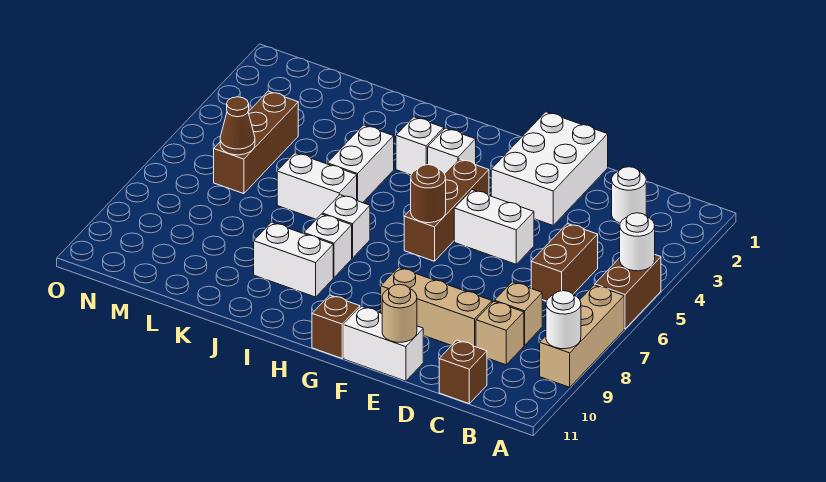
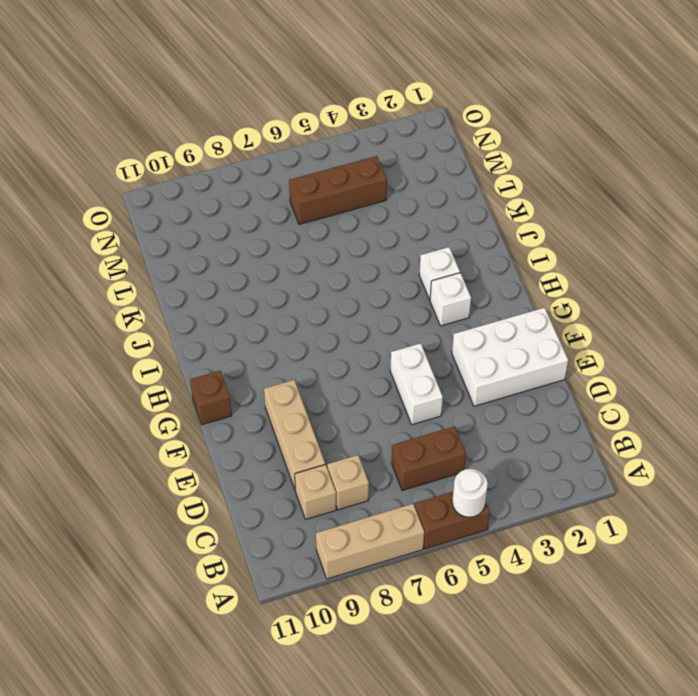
none -> white 1x1 round brick [612,167,646,223]
none -> brown 1x1 brick [439,340,487,404]
none -> white 1x2 brick [344,306,423,381]

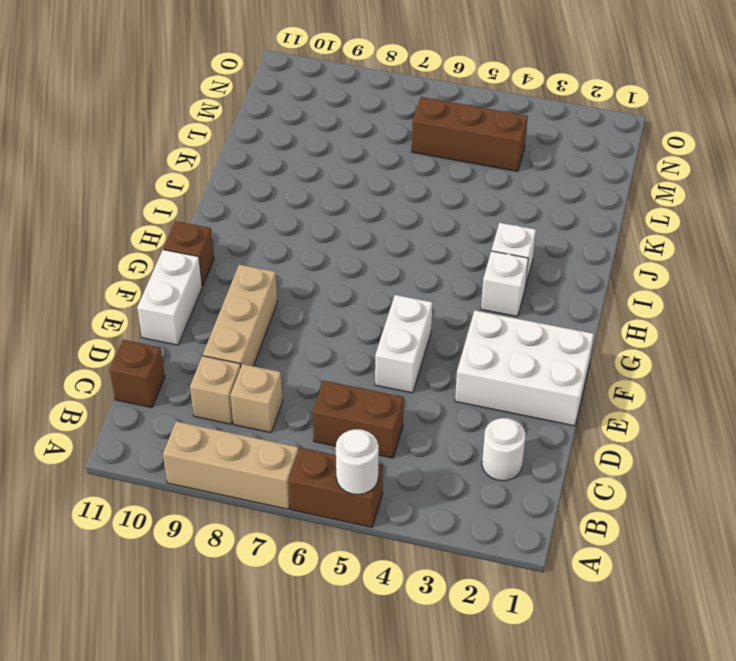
none -> brown 1x3 brick [404,159,489,261]
none -> white 1x1 brick [322,195,370,258]
none -> white 1x1 brick [304,214,352,278]

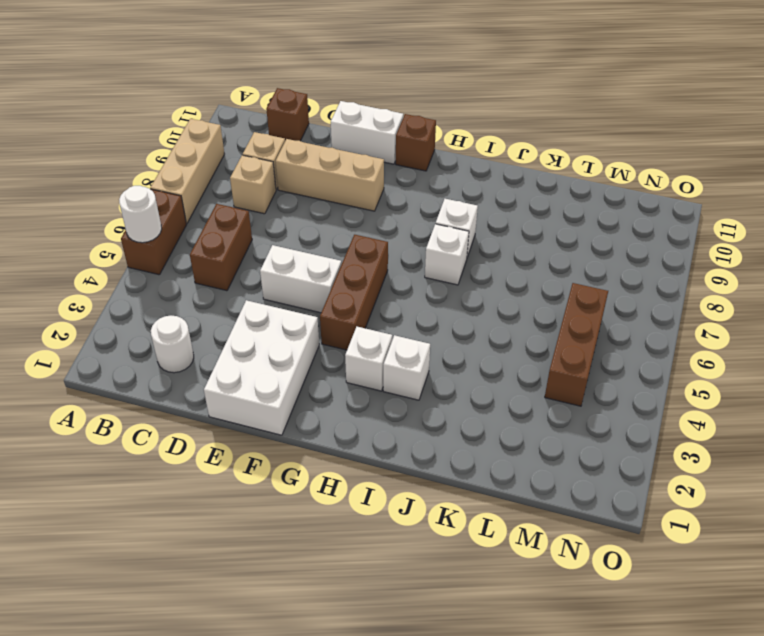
none -> white 1x2 brick [254,222,333,297]
none -> white 1x2 brick [327,125,394,203]
none -> white 1x2 brick [277,153,357,219]

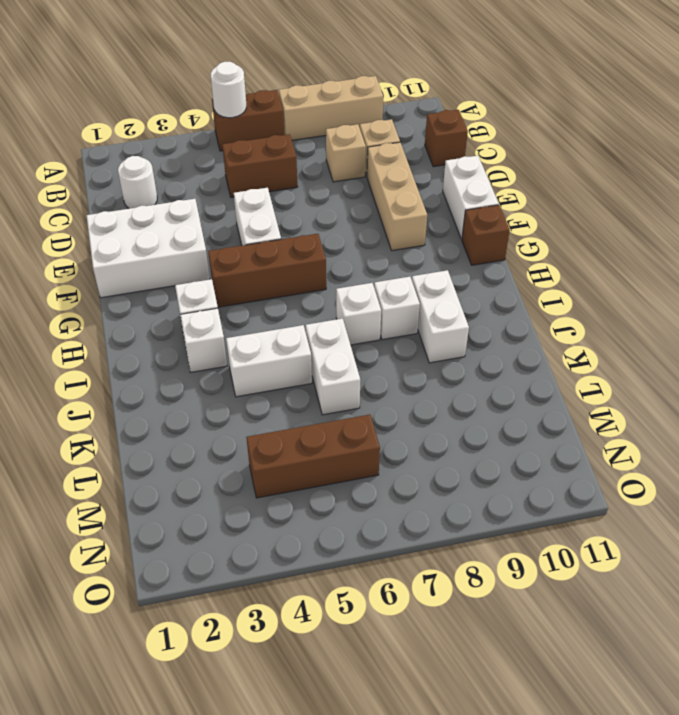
none -> white 1x1 round brick [546,291,581,349]
none -> tan 1x1 round brick [382,284,417,342]
none -> brown 1x1 round brick [411,165,446,223]

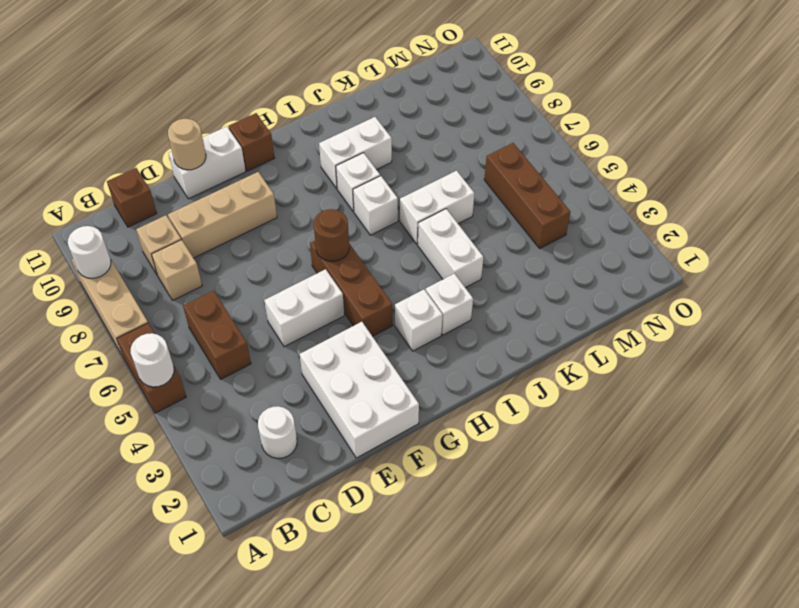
none -> brown 1x1 cone [220,97,255,155]

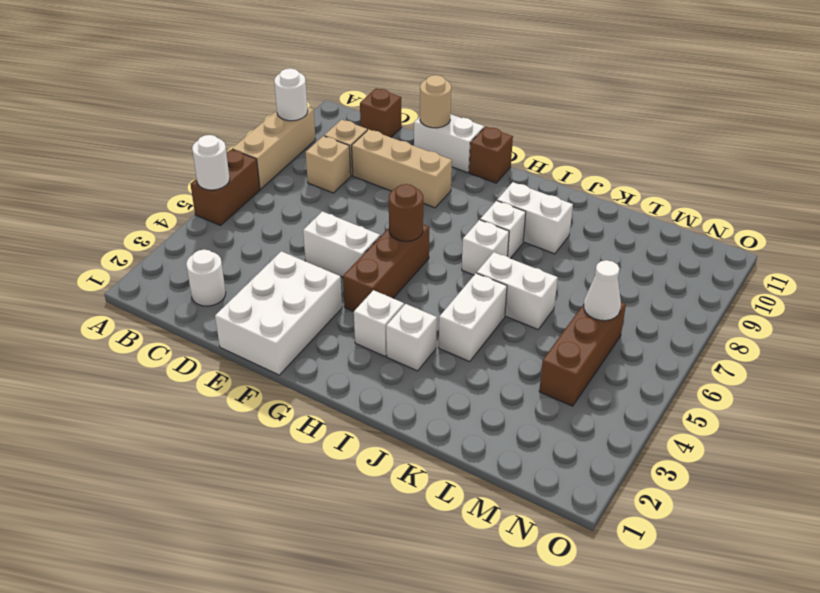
white 1x1 cone [584,260,621,321] -> brown 1x1 cone [220,97,255,155]
none -> brown 1x2 brick [531,224,598,301]

